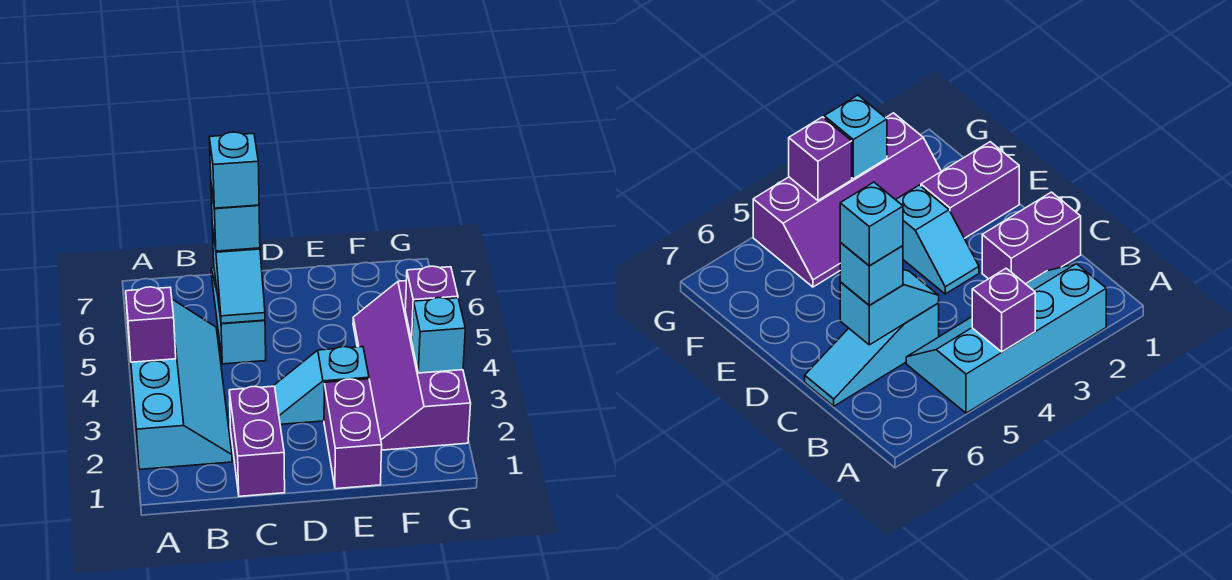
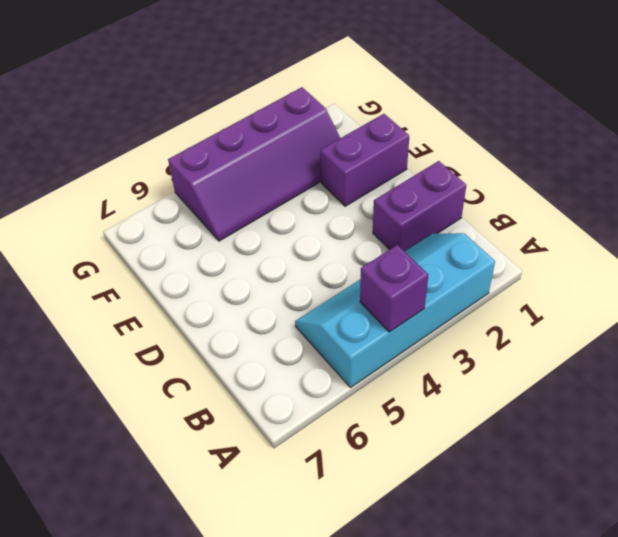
none -> cyan 1x3 slope [211,268,266,364]
none -> cyan 1x2 slope [274,347,369,424]
none -> cyan 1x2 slope [212,225,265,324]

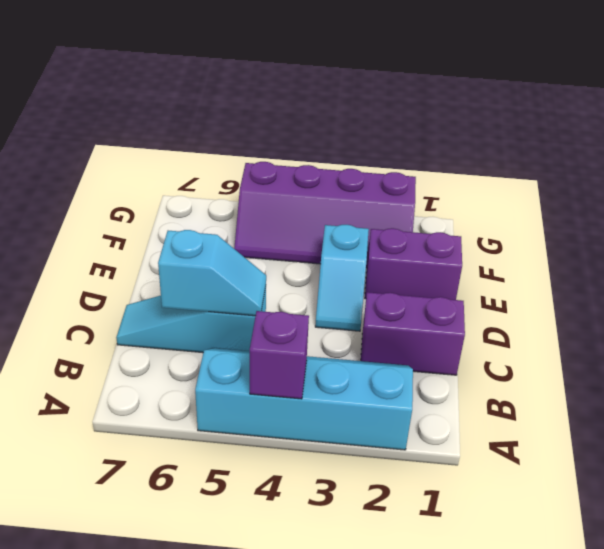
none -> cyan 1x1 brick [412,298,465,373]
none -> purple 1x1 brick [405,266,458,340]
none -> cyan 1x1 brick [211,186,260,251]

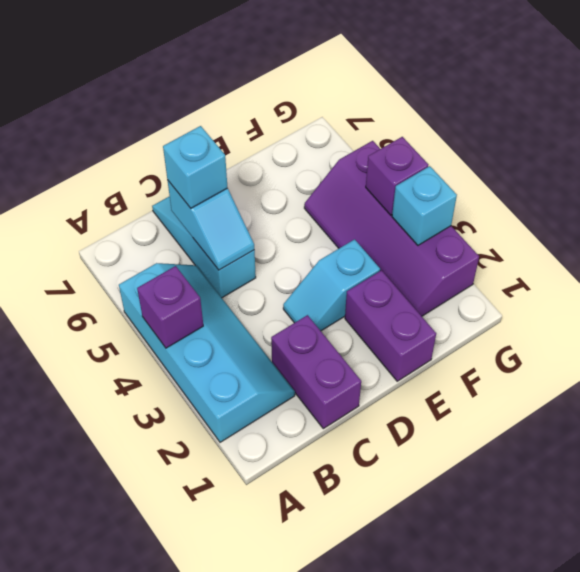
none -> cyan 1x1 brick [209,132,259,208]

